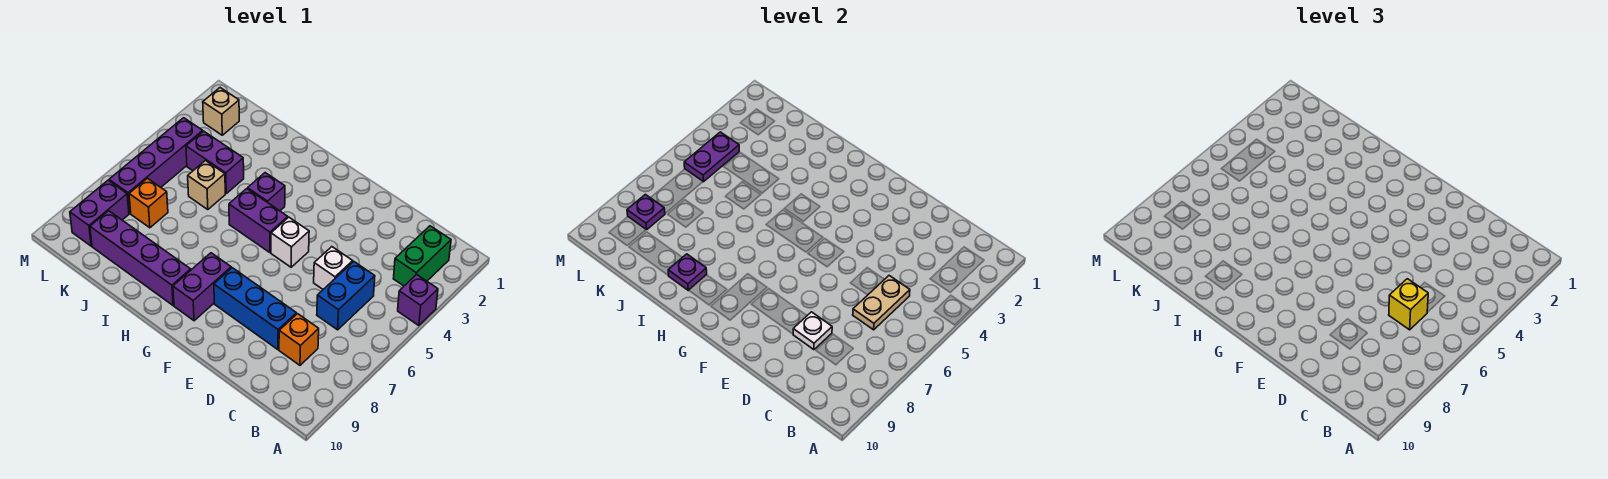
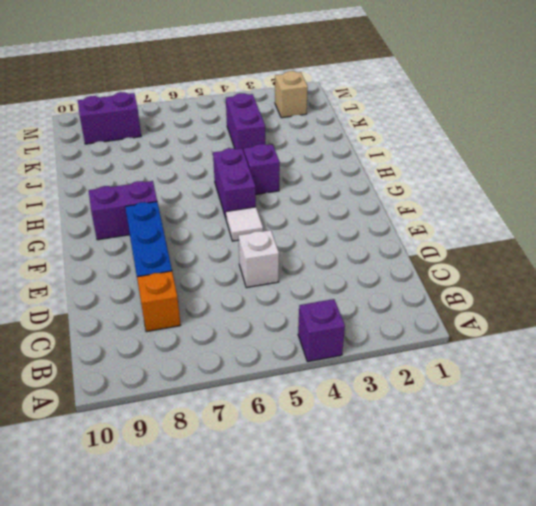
white 1x1 tile [226,207,263,241] -> white 1x1 brick [271,217,309,267]
none -> green 1x2 brick [393,226,451,286]
none -> blue 1x2 brick [317,262,375,330]
none -> purple 1x4 brick [90,211,191,305]

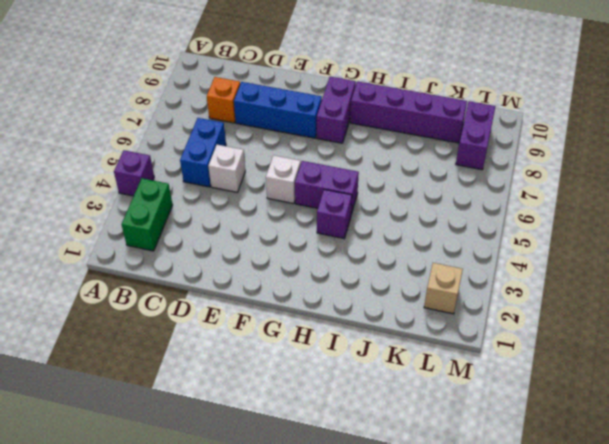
none -> purple 1x2 brick [186,131,244,193]
none -> tan 1x1 brick [188,161,225,210]
none -> orange 1x1 brick [129,178,168,228]

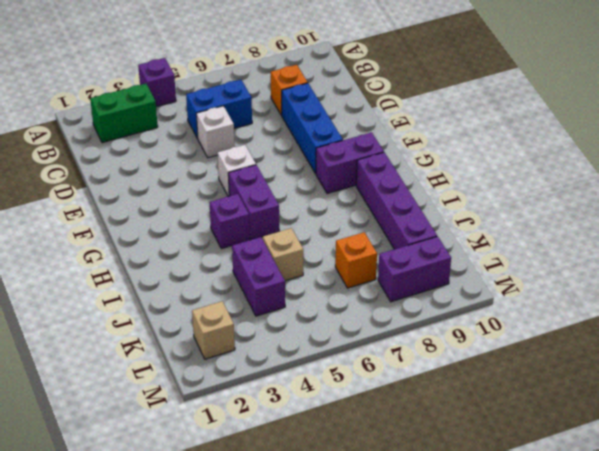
none -> purple 1x4 brick [109,118,203,213]
none -> tan 1x2 plate [853,276,910,330]
none -> white 1x1 plate [793,312,832,350]

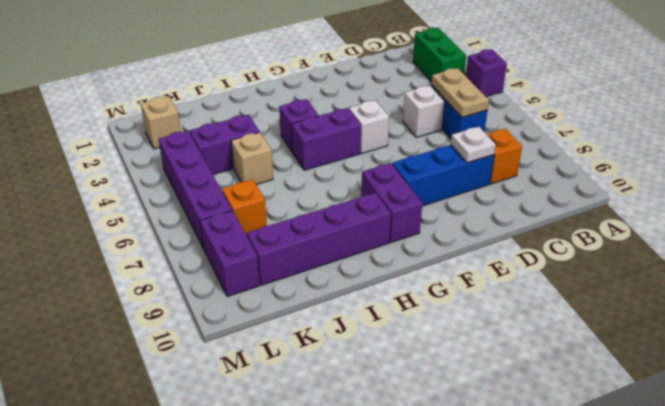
none -> purple 1x1 plate [668,254,707,290]
none -> purple 1x2 plate [684,132,739,182]
none -> purple 1x1 plate [627,194,665,230]

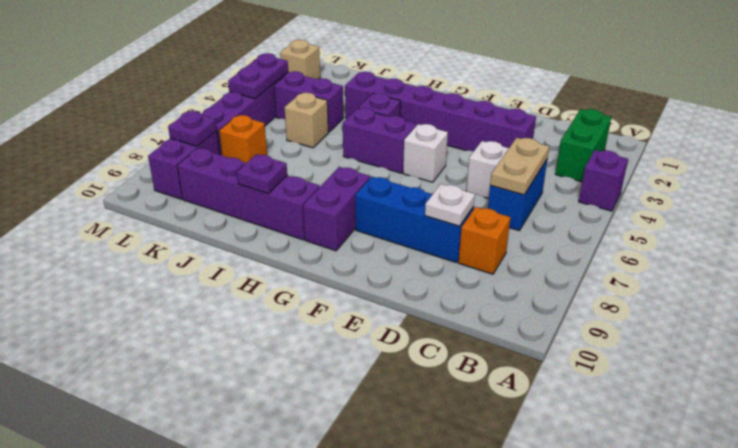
purple 1x6 brick [345,72,536,151] -> none
none -> yellow 1x1 brick [1389,279,1428,330]

